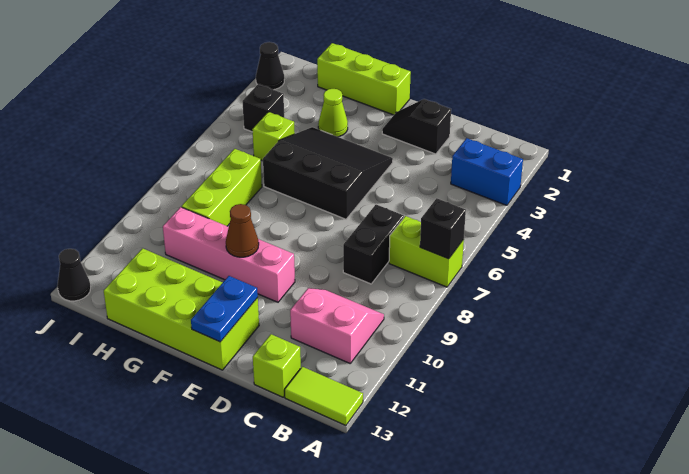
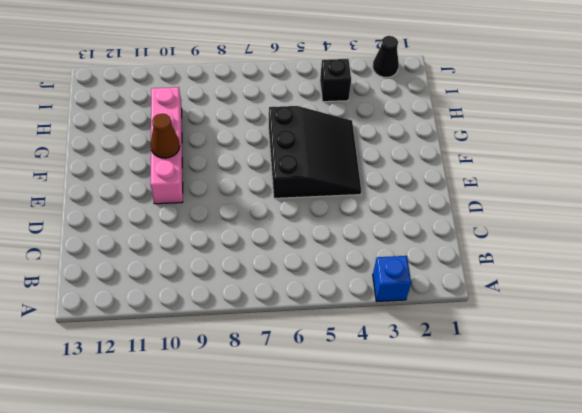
blue 1x1 brick [373,256,411,301] -> blue 1x2 brick [451,138,523,205]
none -> lime 1x2 brick [389,216,464,287]
none -> lime 1x2 tile [285,367,363,425]
none -> pink 2x2 slope [290,288,384,363]

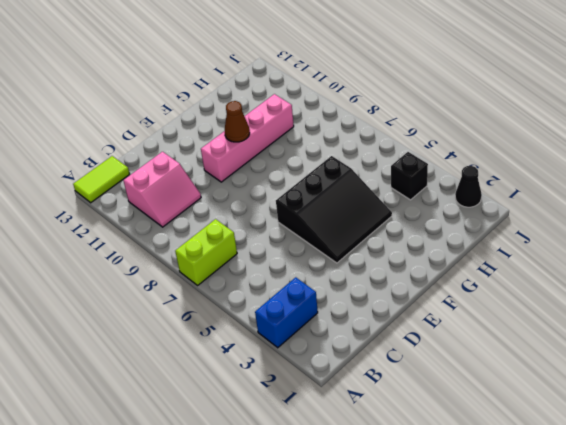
none -> black 1x2 brick [343,205,404,284]
none -> lime 1x1 brick [253,334,301,397]
none -> black 1x2 slope [382,99,451,154]

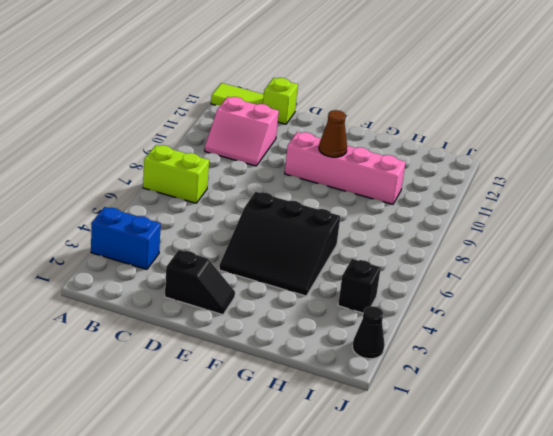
none -> black 1x2 brick [343,205,404,284]
none -> lime 2x4 brick [104,248,259,370]
none -> lime 1x3 brick [317,43,411,115]

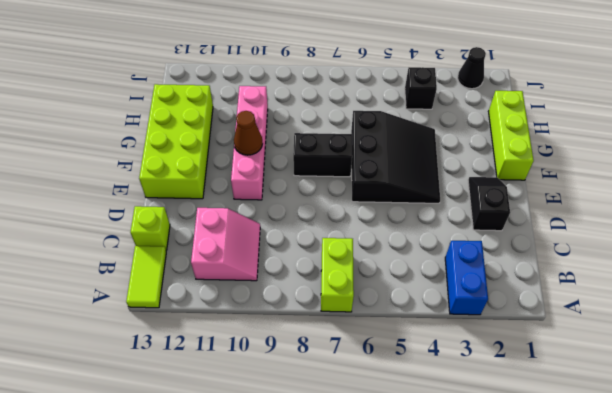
black 1x2 brick [293,133,352,177] -> black 1x2 brick moved to [343,205,404,284]
none -> lime 1x1 cone [318,89,348,137]
none -> lime 1x1 brick [252,112,295,161]
none -> lime 1x3 brick [182,149,262,226]

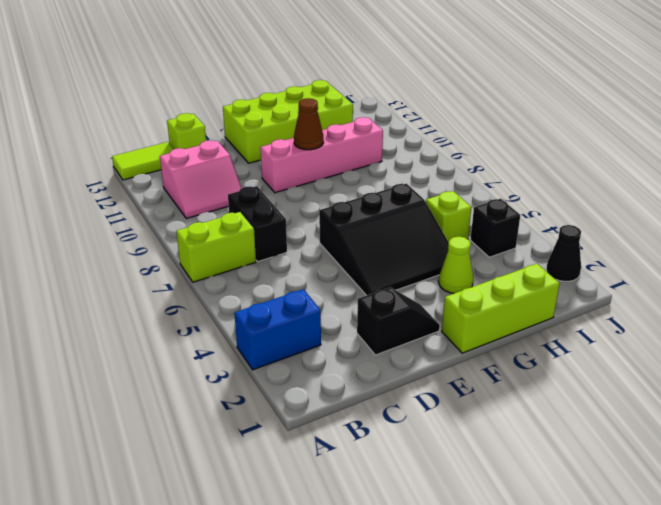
none -> lime 1x3 brick [182,149,262,226]
none -> black 1x1 cone [57,249,91,301]
none -> black 1x1 brick [420,198,466,259]

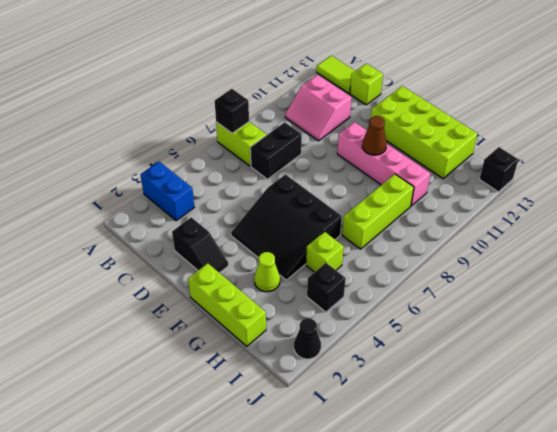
black 1x1 brick [480,147,518,192] -> black 1x1 cone [57,249,91,301]
none -> blue 1x2 plate [191,276,258,342]

